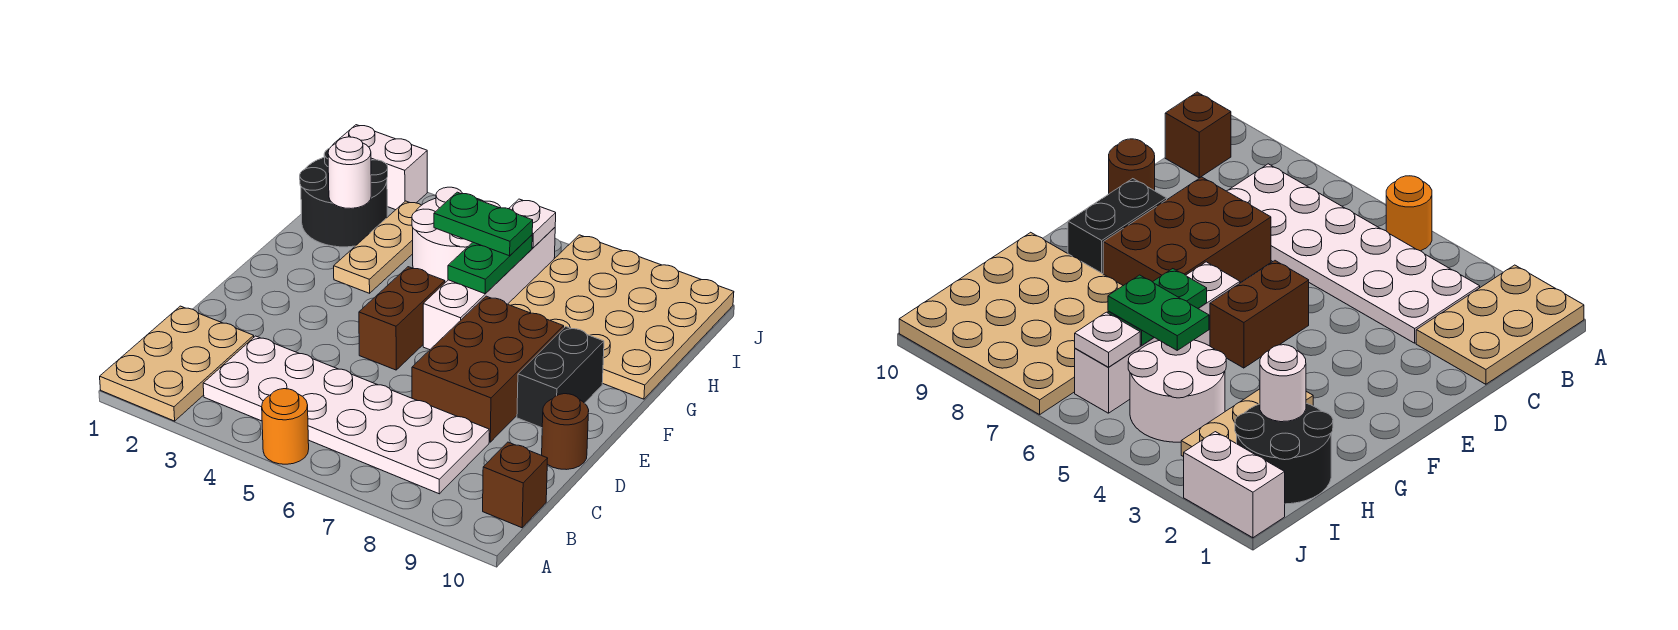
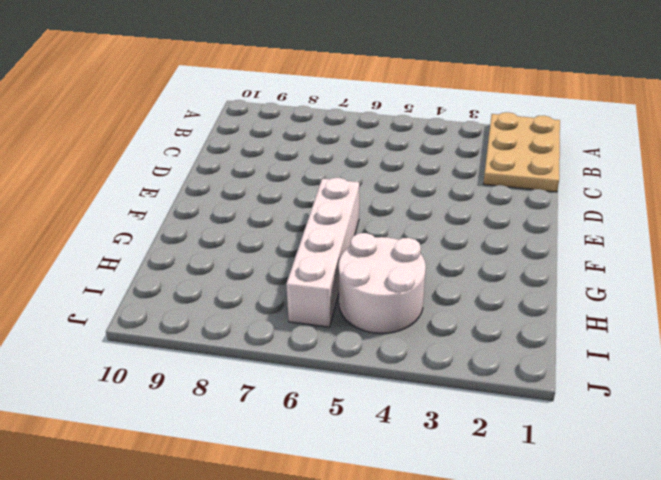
none -> orange 1x1 round brick [262,389,309,464]
none -> white 2x6 plate [203,336,489,494]
none -> brown 1x1 brick [483,442,548,528]

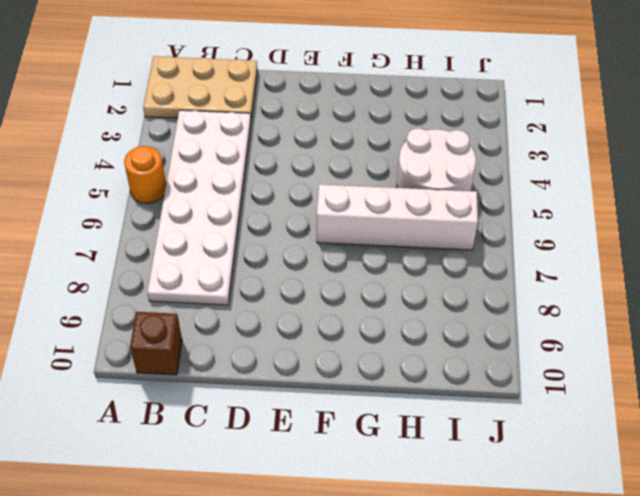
none -> brown 2x3 brick [412,296,564,442]
none -> brown 1x1 round brick [542,394,589,470]
none -> brown 1x2 brick [359,267,445,370]

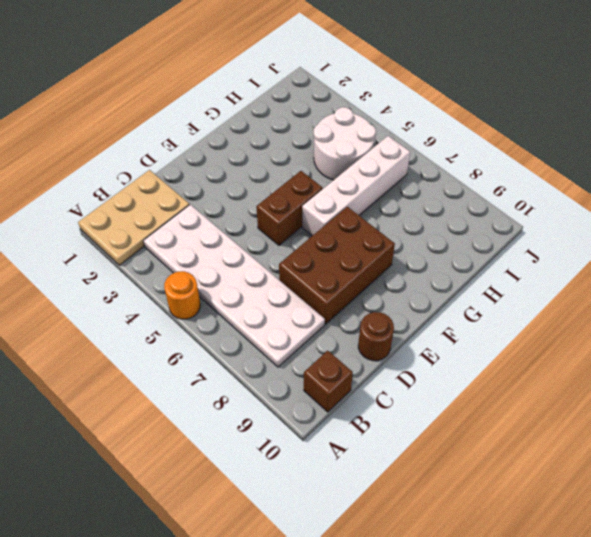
none -> black 1x2 brick [517,326,604,428]
none -> tan 1x3 plate [334,201,421,293]
none -> tan 4x4 plate [508,235,734,399]

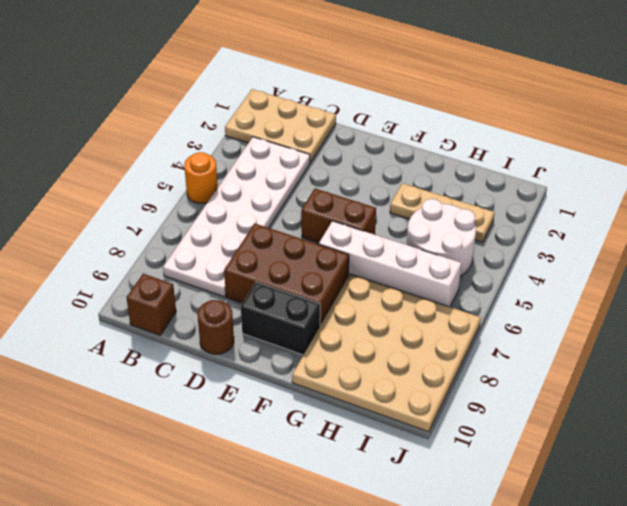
none -> black 2x2 round brick [300,148,388,247]
none -> white 1x2 brick [333,125,427,210]
none -> green 1x2 plate [448,235,532,294]

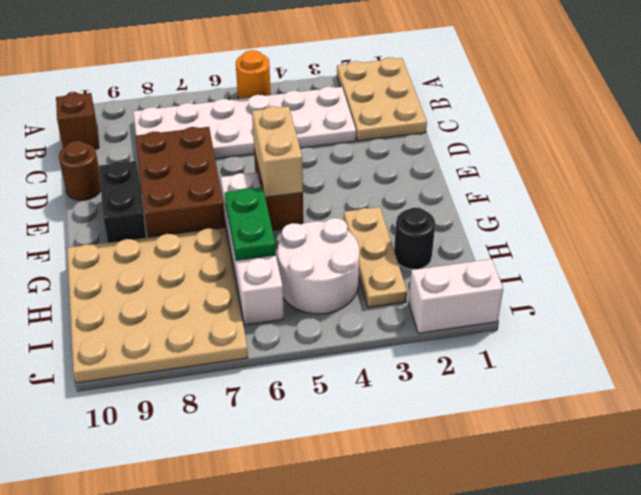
tan 1x2 brick [252,106,303,198] -> none
black 1x1 round brick [394,208,435,269] -> black 2x2 round brick [300,148,388,247]
none -> white 1x1 round brick [328,137,371,208]
none -> white 1x1 plate [509,199,556,248]
none -> green 1x2 plate [434,192,533,256]

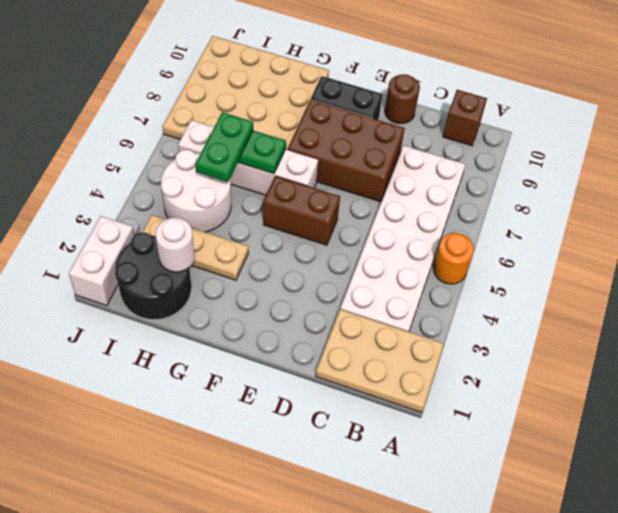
none -> white 1x1 plate [509,199,556,248]

